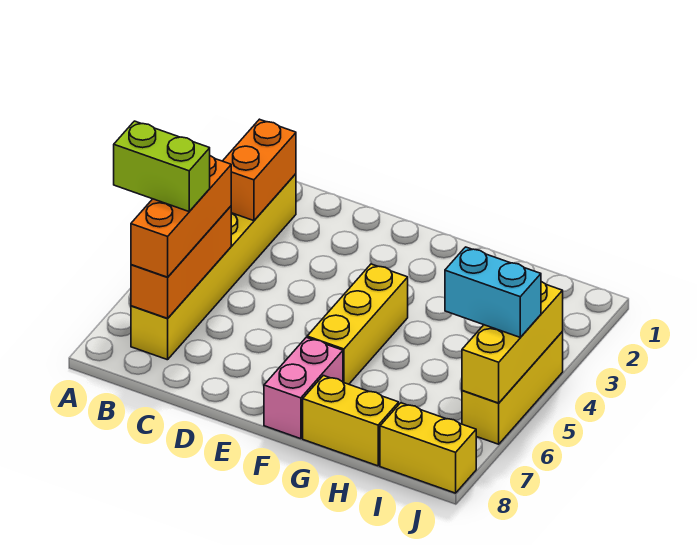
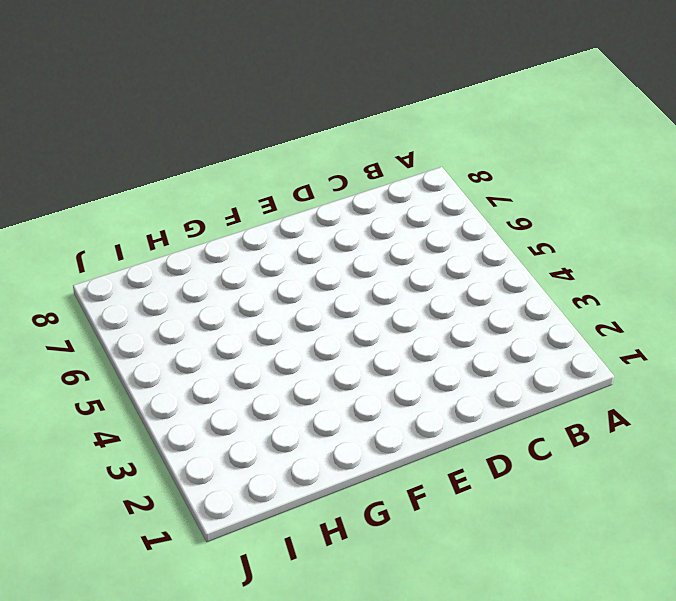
none -> yellow 1x6 brick [131,174,296,360]
none -> yellow 1x3 brick [307,264,408,384]
none -> pink 1x2 brick [264,337,343,439]

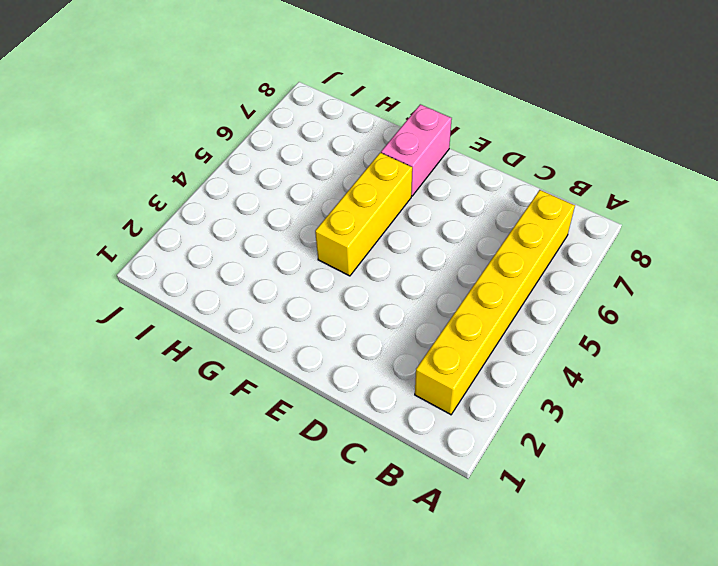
none -> yellow 1x2 brick [303,376,399,466]
none -> yellow 1x2 brick [380,403,476,493]
none -> yellow 1x3 brick [462,332,563,444]

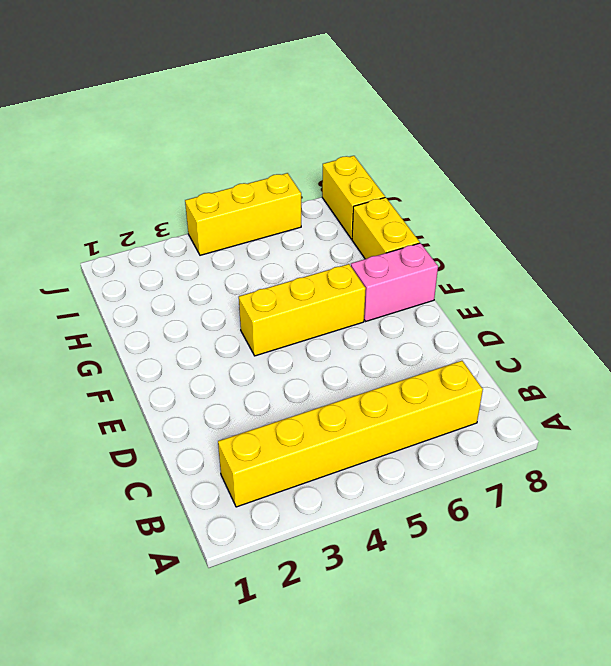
none -> orange 1x2 brick [223,119,296,221]
none -> orange 1x3 brick [131,206,231,319]
none -> yellow 1x3 brick [462,282,563,403]

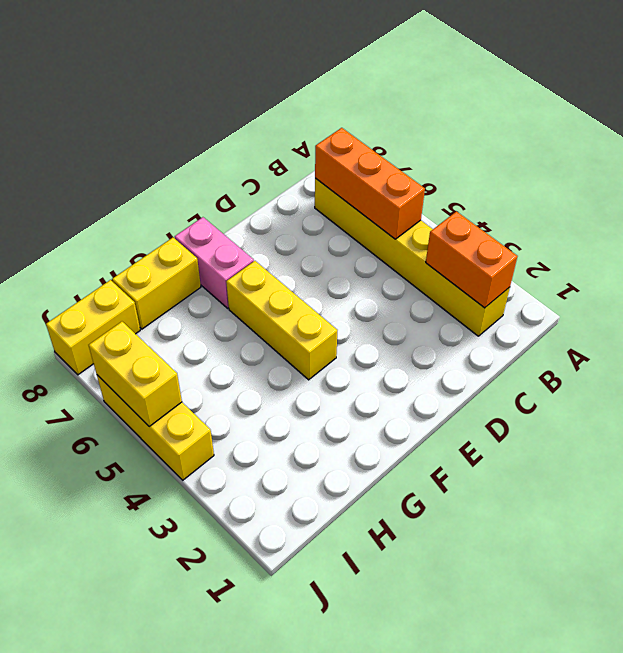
yellow 1x2 brick [89,322,182,426] -> yellow 1x3 brick [462,282,563,403]
none -> orange 1x3 brick [131,156,231,277]
none -> cyan 1x2 brick [445,247,541,337]
none -> lime 1x2 brick [114,121,210,211]

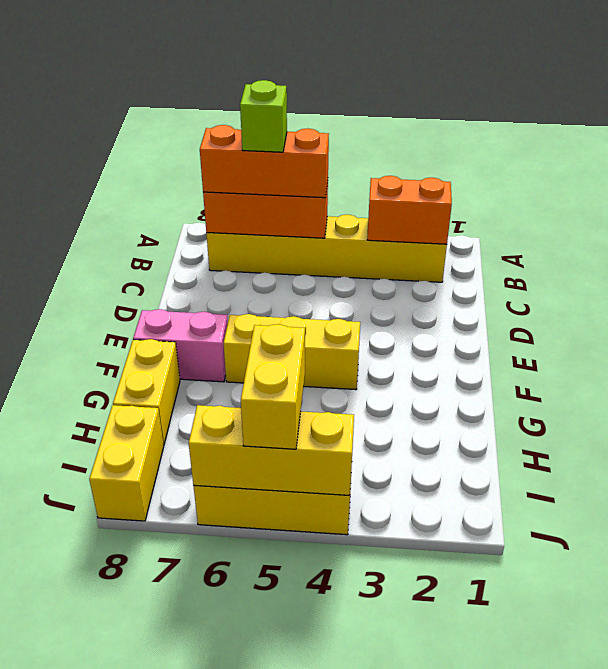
lime 1x1 brick [240,80,287,152] -> lime 1x2 brick [114,121,210,211]
yellow 1x2 brick [241,324,305,449] -> cyan 1x2 brick [445,247,541,337]

